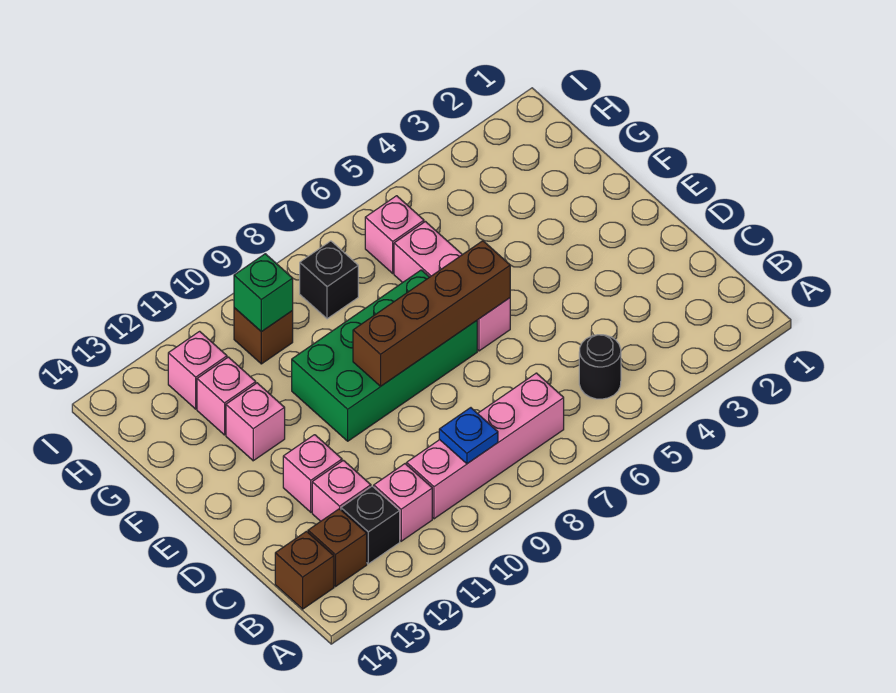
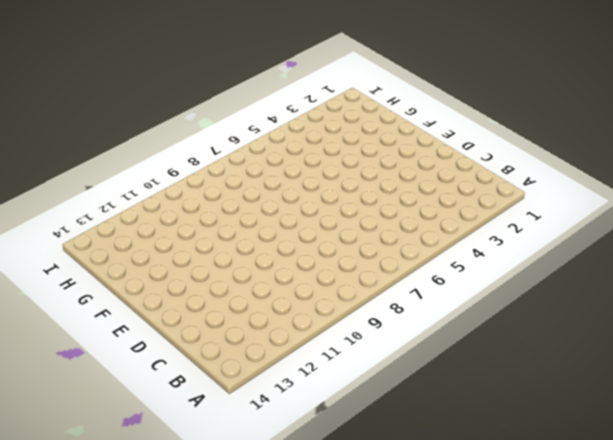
none -> black 1x1 round brick [579,335,621,399]
none -> pink 1x4 brick [407,373,564,519]
none -> pink 1x1 brick [374,464,432,541]

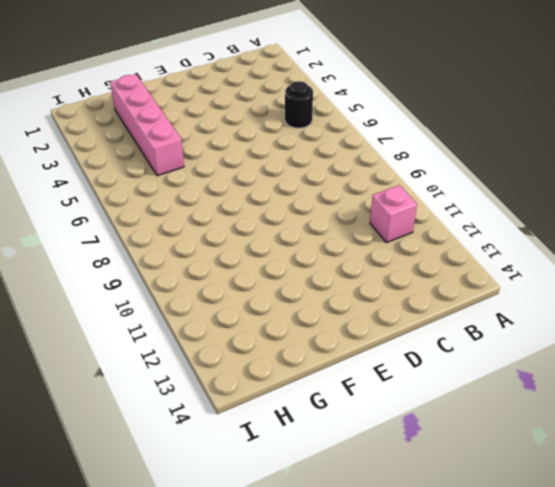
pink 1x4 brick [110,74,184,176] -> pink 1x4 brick moved to [407,373,564,519]
none -> black 1x1 brick [341,486,400,564]
none -> brown 1x1 brick [308,509,367,586]
none -> brown 1x1 brick [275,531,334,609]

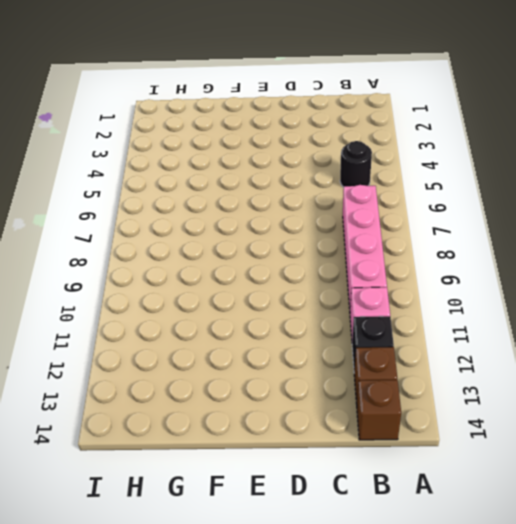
none -> pink 1x1 brick [312,460,371,521]
none -> pink 1x1 brick [283,435,342,512]
none -> pink 1x3 brick [394,222,510,351]

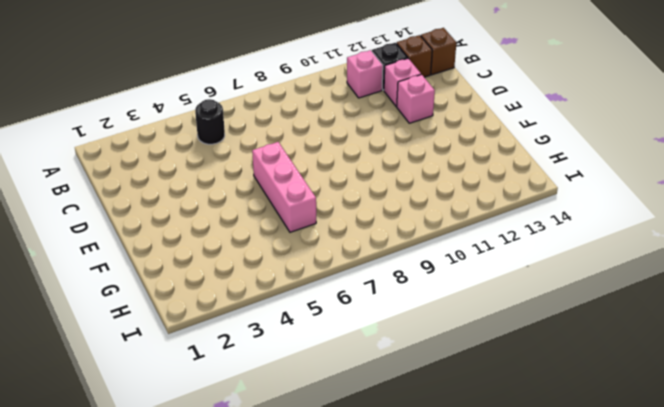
none -> pink 1x4 brick [407,373,564,519]
none -> green 2x4 brick [292,270,477,441]
none -> pink 1x1 brick [226,383,285,461]

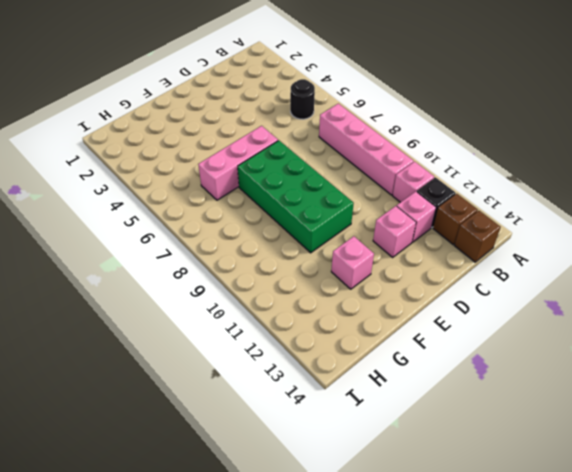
none -> pink 1x1 brick [197,357,256,435]
none -> pink 1x1 brick [365,196,424,273]
none -> black 1x1 brick [300,241,358,319]

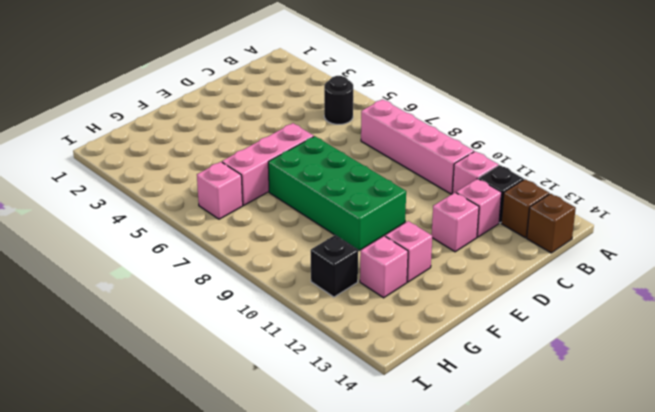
black 1x1 brick [311,235,358,297] -> black 1x1 brick moved to [300,241,358,319]
none -> brown 1x1 brick [234,308,293,364]
none -> pink 1x1 brick [168,331,227,409]
none -> blue 1x1 plate [439,408,498,464]

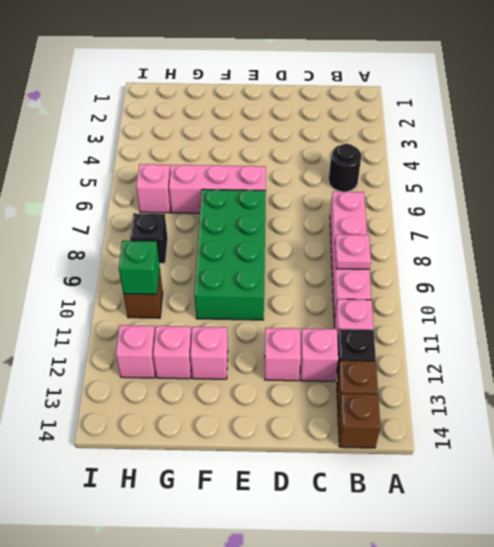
pink 1x1 plate [335,234,371,269] -> blue 1x1 plate [439,408,498,464]
none -> brown 1x4 brick [353,241,510,386]

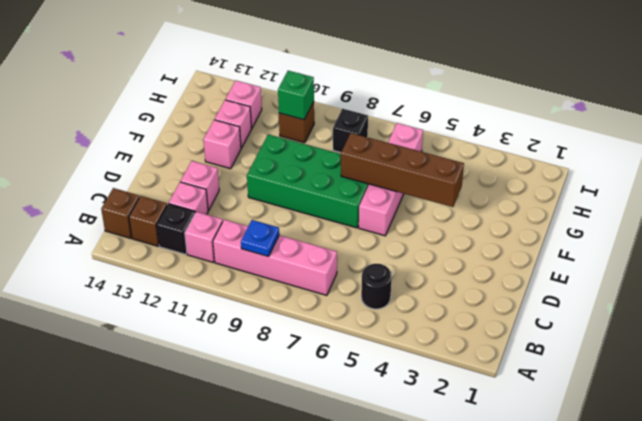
brown 1x4 brick [341,133,464,207] -> brown 1x4 brick moved to [353,241,510,386]

